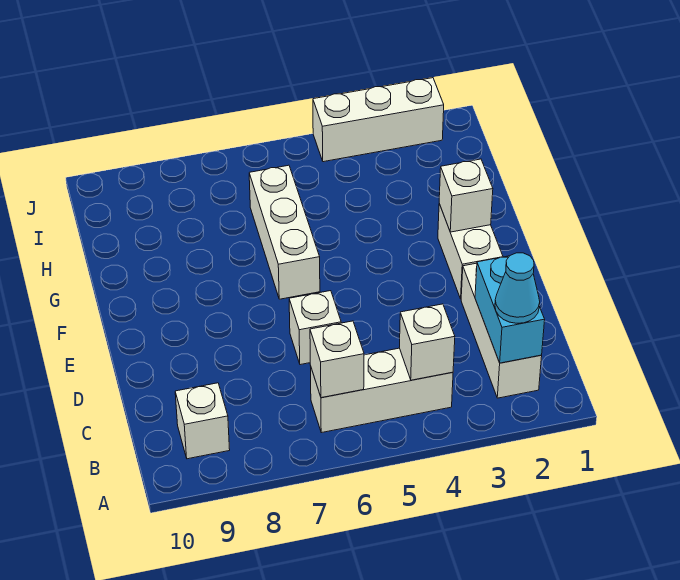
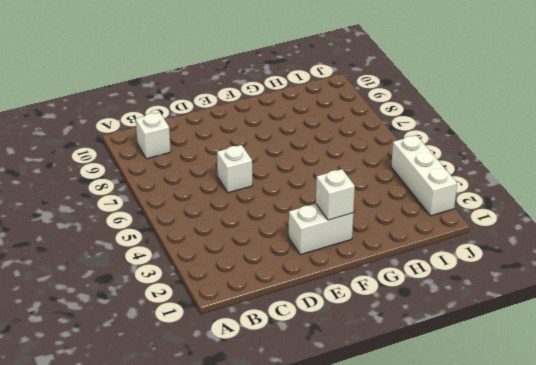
none -> white 1x3 brick [461,263,542,398]
none -> white 1x3 brick [311,348,453,433]
none -> white 1x3 brick [249,165,320,299]

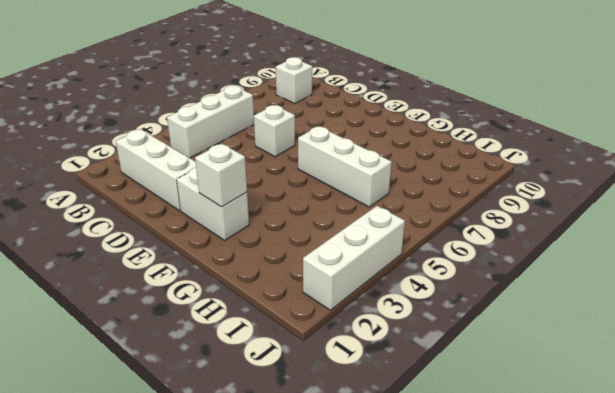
none -> cyan 1x2 brick [475,256,545,363]
none -> white 1x1 brick [399,304,455,380]
none -> white 1x1 brick [310,321,364,398]

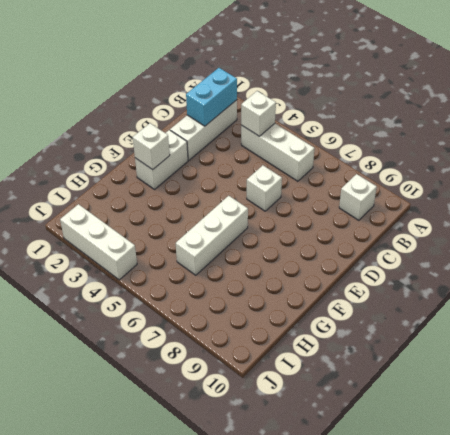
none -> white 1x1 brick [310,321,364,398]
none -> cyan 1x1 cone [495,253,540,323]

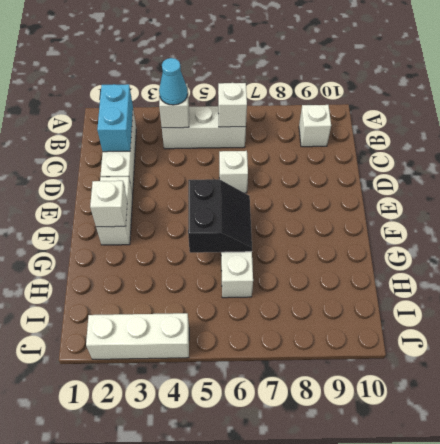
cyan 1x1 cone [159,58,188,105] -> cyan 1x1 cone moved to [495,253,540,323]
black 2x2 slope [188,179,252,253] -> none

